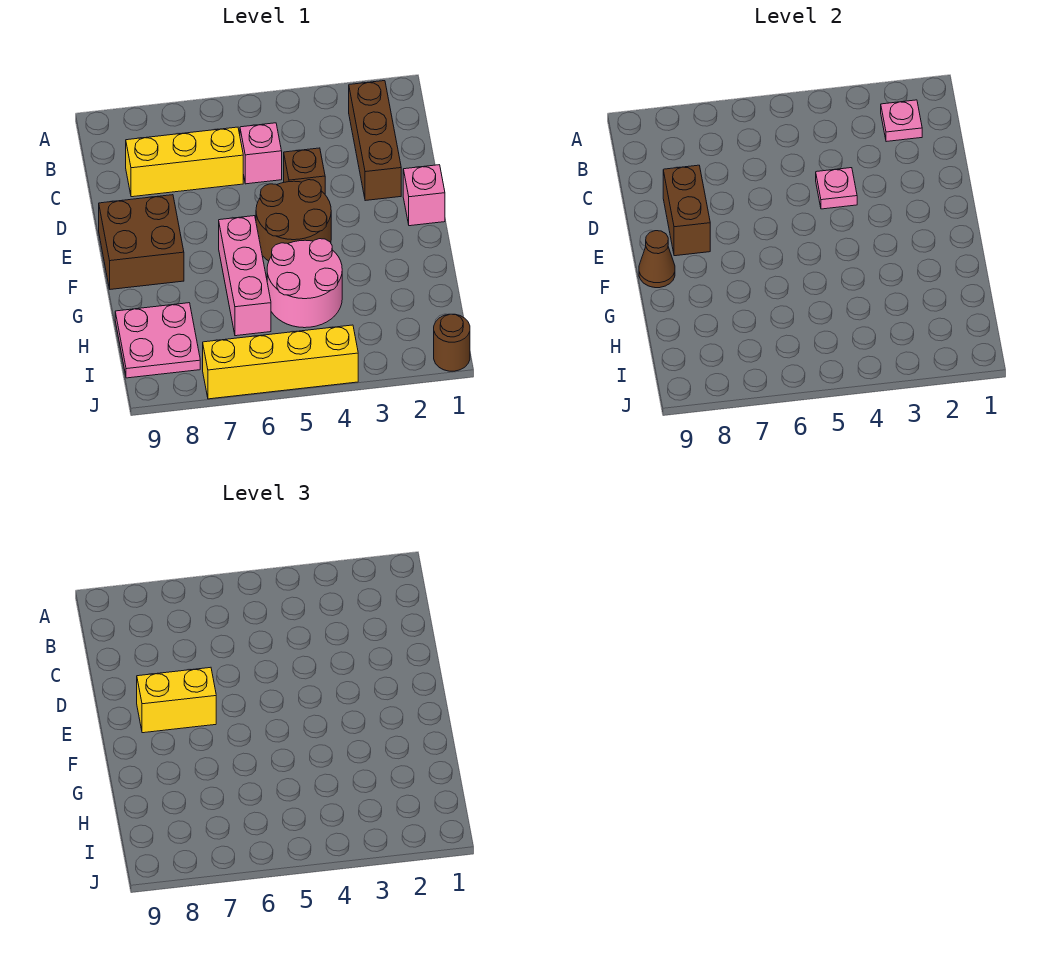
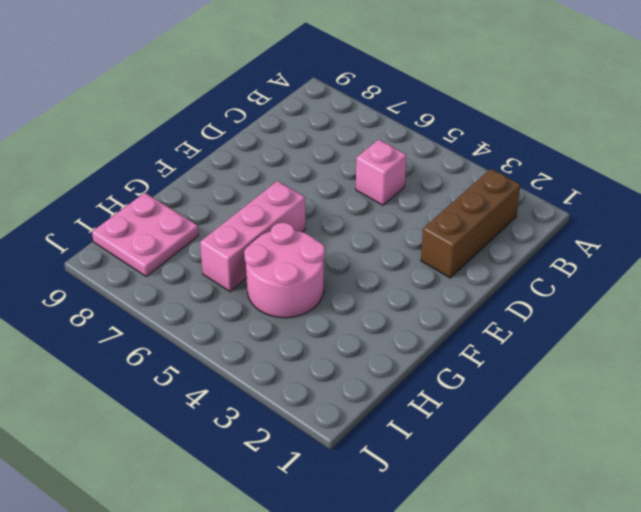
none -> yellow 1x3 brick [126,127,243,197]
none -> brown 1x1 brick [284,148,325,194]
none -> pink 1x1 brick [403,165,445,226]

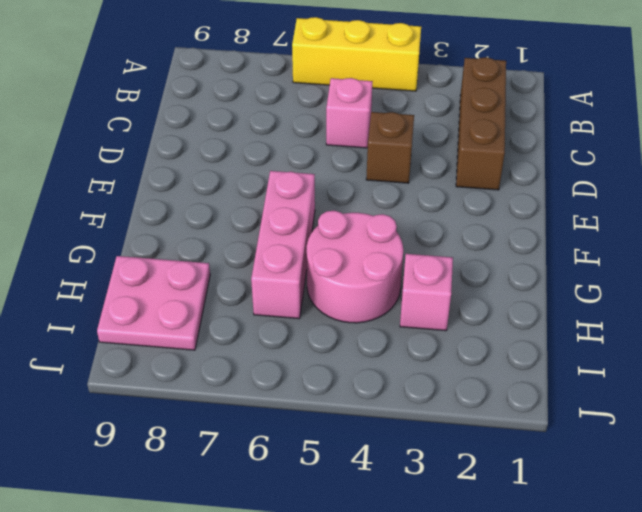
yellow 1x3 brick [292,17,421,91] -> yellow 1x3 brick moved to [126,127,243,197]
pink 1x1 brick [400,254,453,331] -> pink 1x1 brick moved to [403,165,445,226]
none -> brown 2x2 round brick [256,180,331,261]
none -> brown 2x2 brick [99,195,184,289]
none -> brown 1x1 round brick [434,314,470,371]

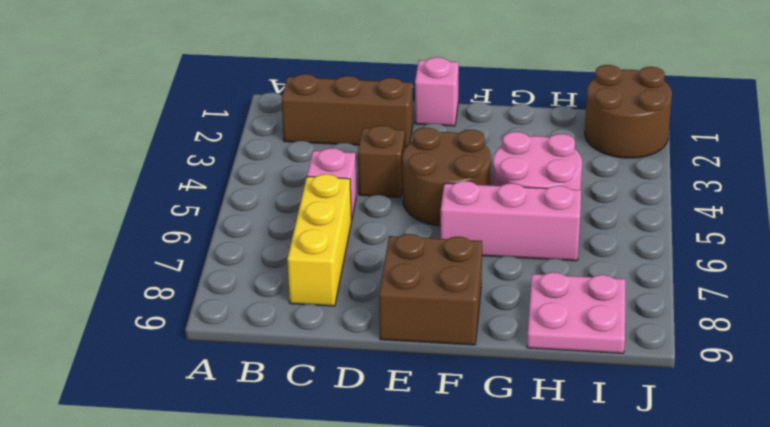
brown 2x2 round brick [585,65,672,158] -> brown 1x1 round brick [434,314,470,371]
none -> yellow 1x4 brick [203,325,358,399]
none -> pink 1x1 plate [881,100,922,142]
none -> pink 1x1 plate [816,168,857,209]

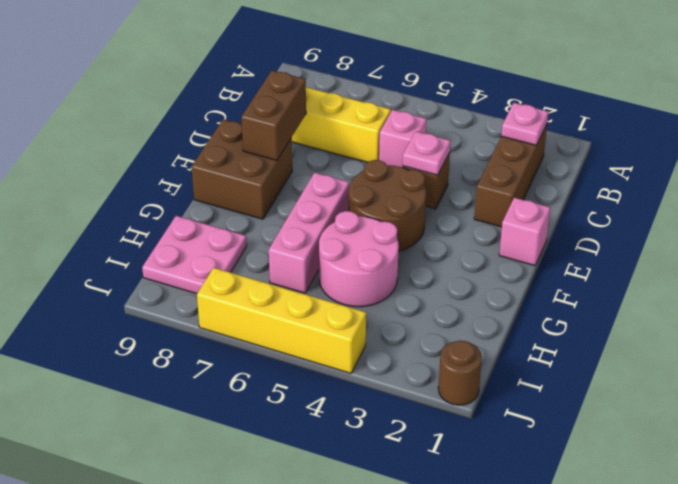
none -> brown 1x1 cone [639,231,675,288]
none -> yellow 1x2 brick [137,667,216,733]

